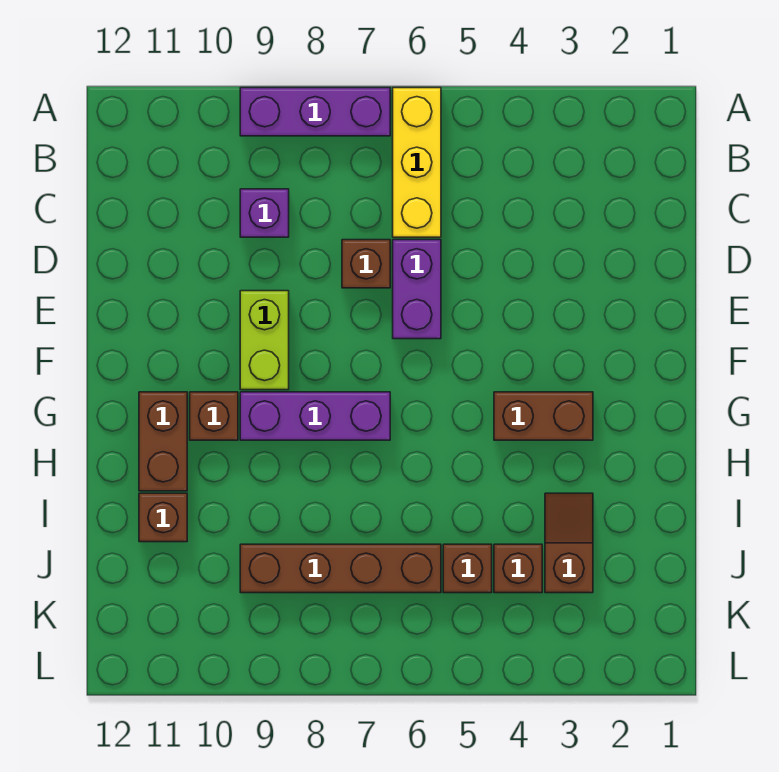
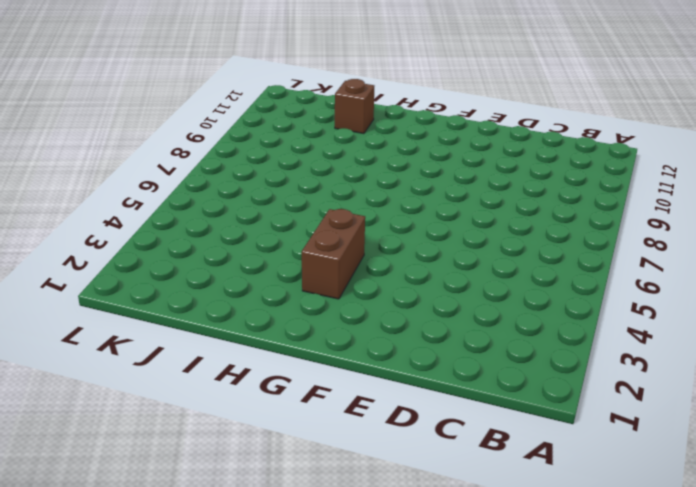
none -> yellow 1x3 brick [393,88,441,237]
none -> purple 1x3 brick [240,88,390,136]
none -> purple 1x1 brick [240,189,289,237]

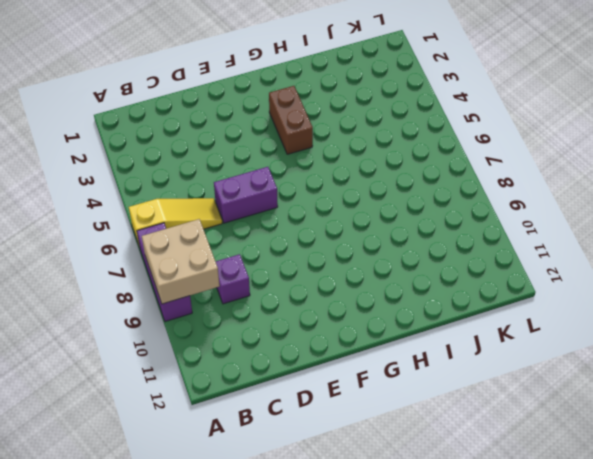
yellow 1x3 slope [129,198,222,247] -> yellow 1x3 brick [393,88,441,237]
tan 2x2 brick [142,219,220,304] -> none
none -> brown 1x1 brick [342,240,390,288]
none -> lime 1x2 brick [240,291,289,390]
none -> purple 1x3 brick [240,392,390,440]

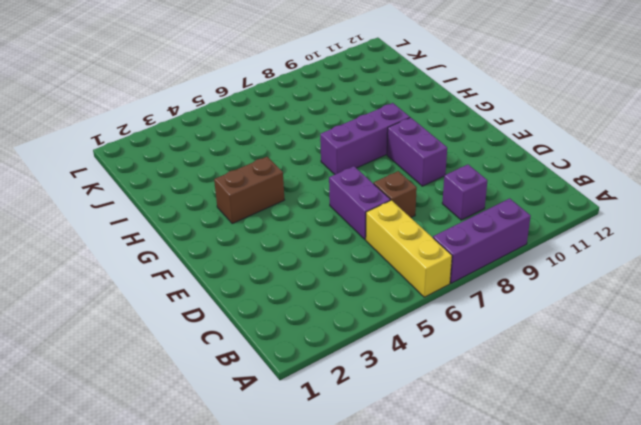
purple 1x2 brick [387,117,447,186] -> lime 1x2 brick [240,291,289,390]
none -> brown 1x1 brick [190,392,238,440]
none -> brown 1x2 brick [139,392,187,491]
none -> brown 1x2 slope [545,493,593,593]

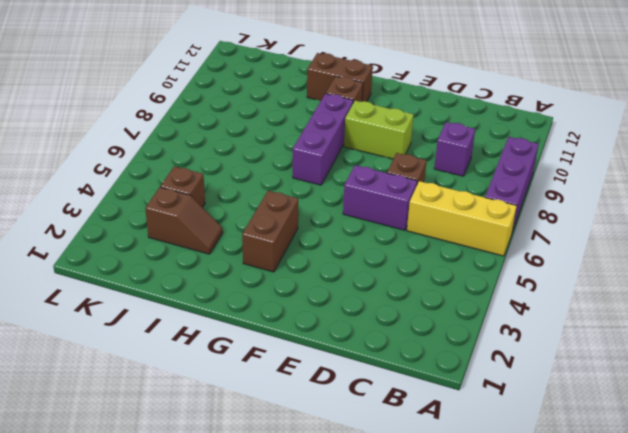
none -> brown 1x1 brick [139,493,187,542]
none -> brown 1x1 brick [443,544,492,593]
none -> brown 1x4 brick [240,544,441,593]

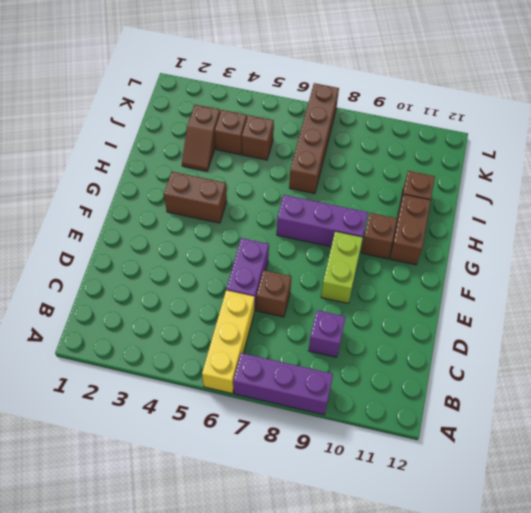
brown 1x4 brick [289,83,339,194] -> brown 1x4 brick turned to [240,544,441,593]

